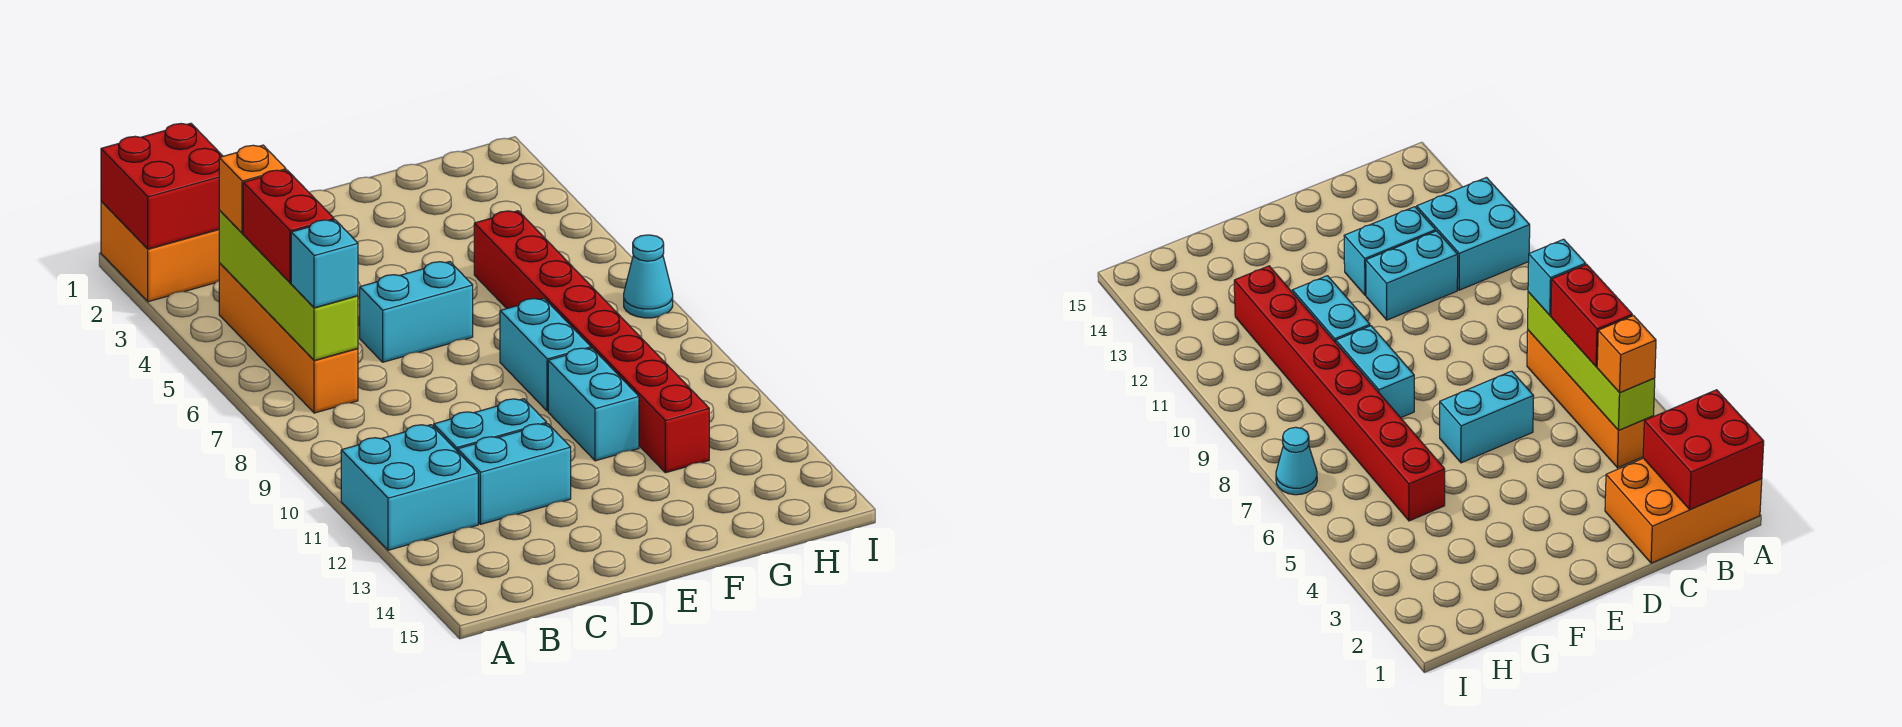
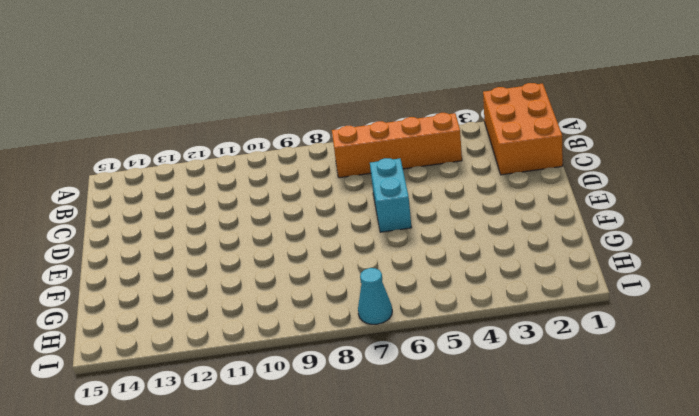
none -> cyan 2x2 brick [341,425,478,550]
none -> cyan 1x2 brick [434,399,547,452]
none -> cyan 1x2 brick [458,424,571,524]

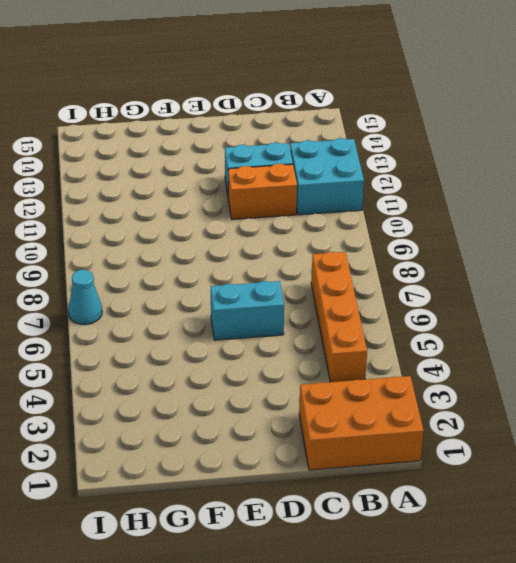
orange 1x2 brick [228,164,297,219] -> cyan 1x2 brick [434,399,547,452]
none -> cyan 1x2 brick [500,298,591,411]
none -> cyan 1x2 brick [548,348,639,461]
none -> red 1x8 brick [474,211,709,473]

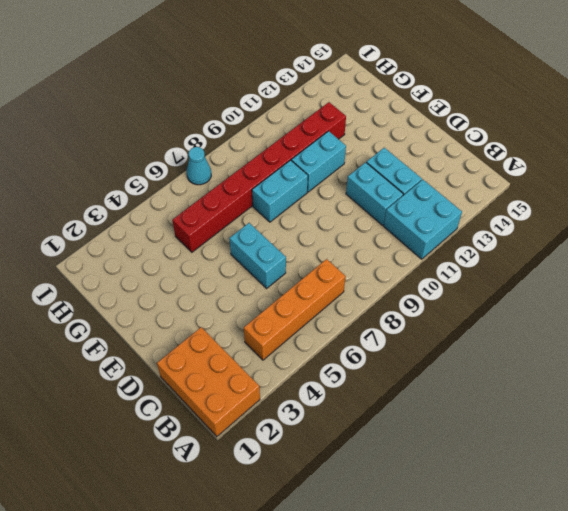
none -> red 2x2 brick [101,123,222,249]
none -> lime 1x4 brick [219,210,358,360]
none -> orange 1x1 brick [219,145,286,233]

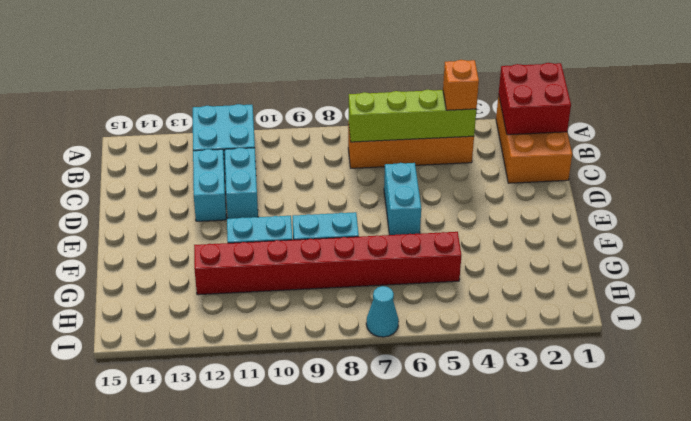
none -> red 1x2 brick [243,170,334,283]
none -> cyan 1x1 brick [291,220,358,308]

